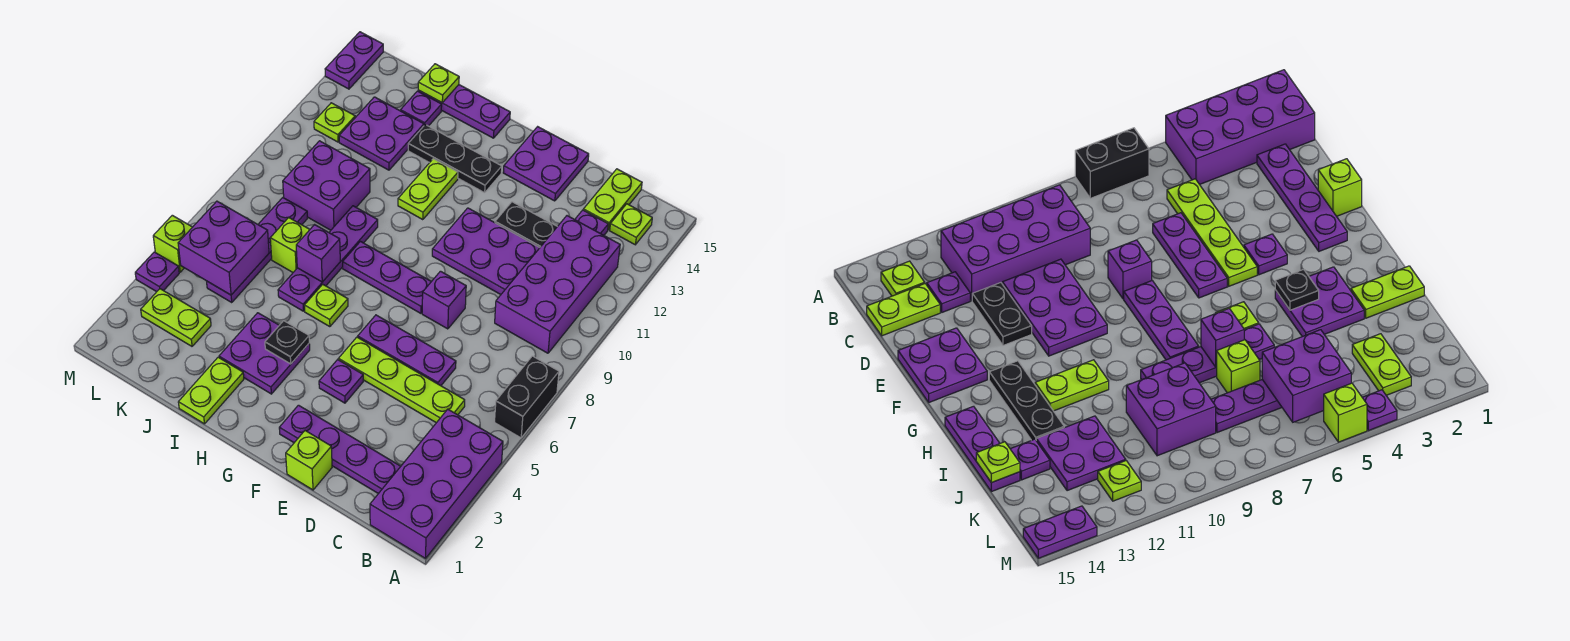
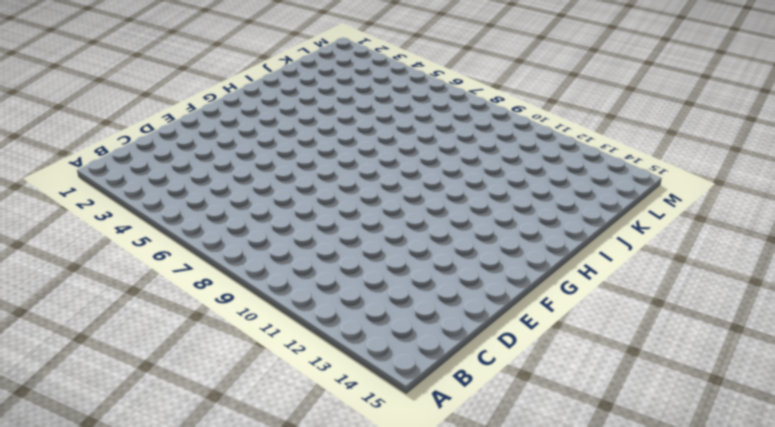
none -> purple 2x4 brick [370,409,503,558]
none -> black 1x2 brick [495,356,559,438]
none -> purple 2x4 brick [495,216,620,353]
none -> lime 1x1 plate [610,204,652,245]

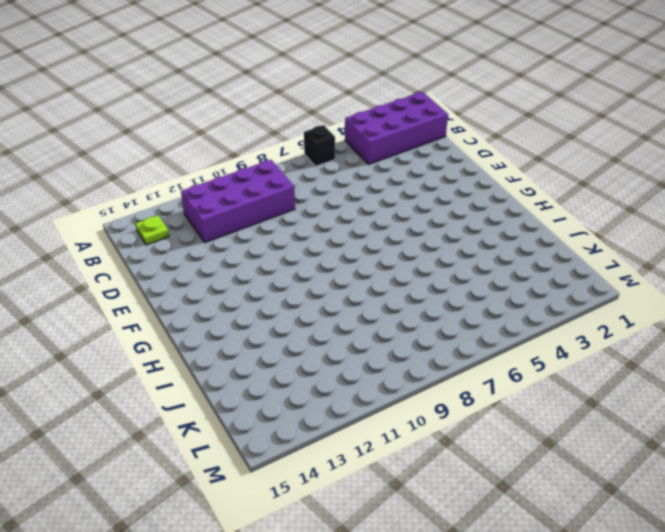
black 1x1 brick [304,125,335,166] -> black 1x2 brick [495,356,559,438]
none -> purple 1x4 plate [279,405,401,494]
none -> lime 1x4 plate [339,337,465,423]
none -> purple 1x1 plate [575,210,608,235]
none -> lime 1x2 plate [583,169,642,230]

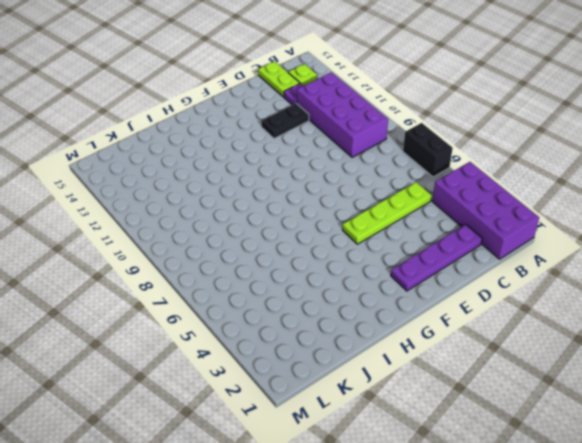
none -> purple 1x3 plate [358,315,456,386]
none -> purple 2x3 plate [432,208,540,295]
none -> lime 1x1 brick [286,431,332,490]
none -> purple 1x1 brick [422,271,466,329]

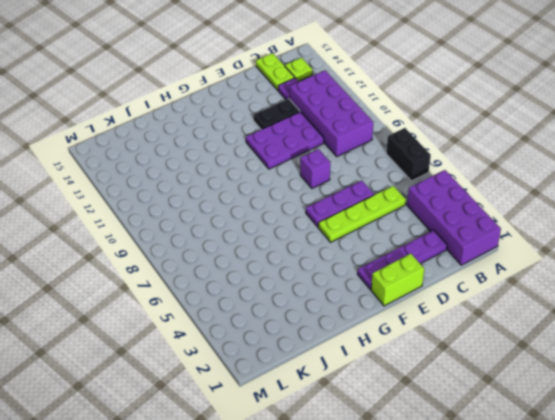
lime 1x2 brick [371,254,424,306] -> lime 1x1 brick [286,431,332,490]
none -> purple 2x2 plate [503,127,589,201]
none -> purple 1x1 plate [319,360,363,403]
none -> purple 1x3 plate [343,242,431,313]
none -> black 1x3 plate [408,125,502,193]

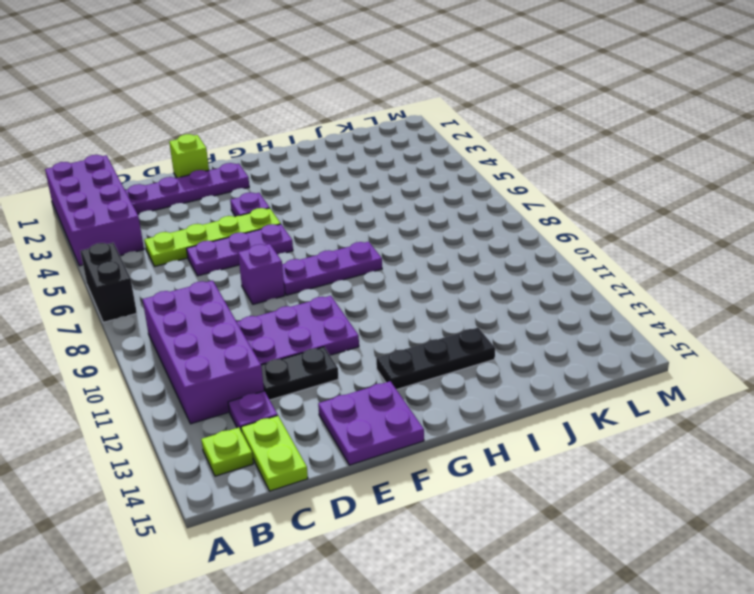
none -> purple 2x2 plate [219,313,310,394]
none -> lime 1x1 plate [304,284,348,327]
none -> lime 1x2 plate [398,159,458,220]
none -> purple 1x3 plate [418,85,510,138]

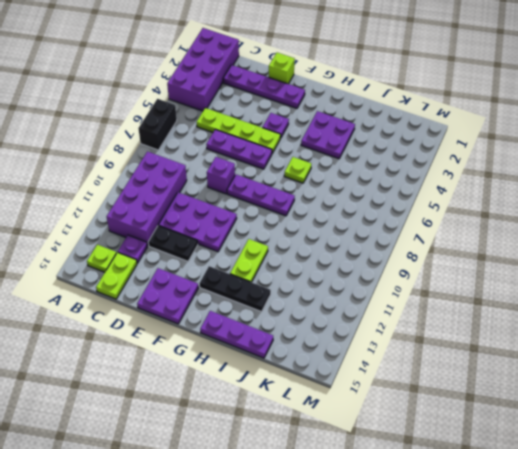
none -> lime 1x2 plate [178,357,244,424]
none -> purple 1x4 plate [278,206,378,311]
none -> lime 1x1 brick [270,218,310,272]
none -> purple 2x2 brick [283,141,370,230]

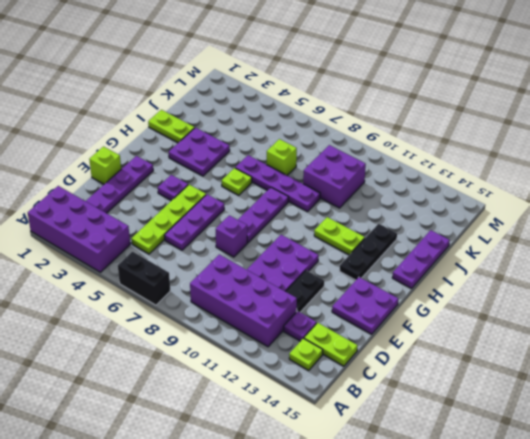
none -> purple 2x2 plate [339,97,424,170]
none -> purple 1x1 plate [401,91,442,126]
none -> lime 1x2 plate [141,289,211,346]
none -> purple 1x4 plate [207,198,307,302]

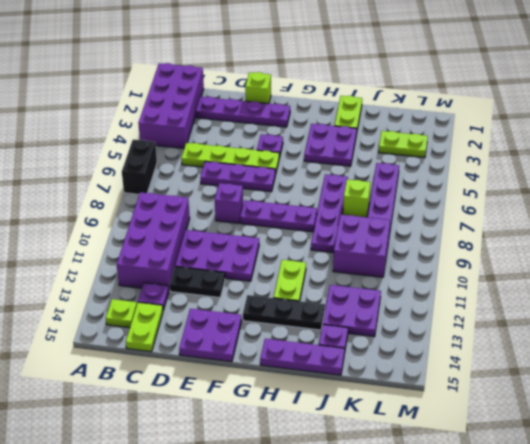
none -> lime 1x1 plate [304,284,348,327]
none -> lime 1x1 plate [314,103,355,142]
none -> purple 1x1 plate [135,252,179,292]
none -> lime 1x1 brick [153,215,192,272]

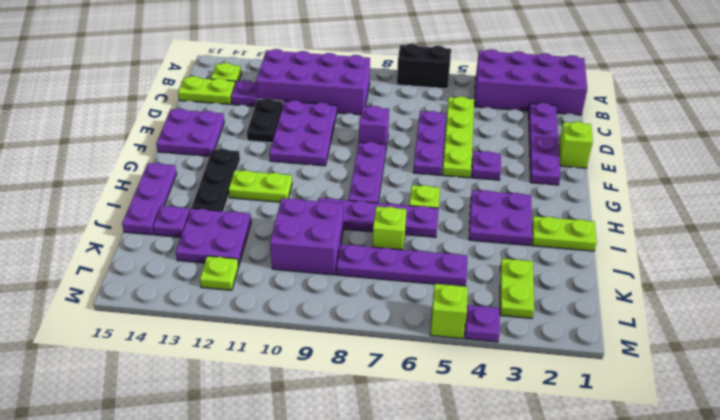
none -> purple 1x2 plate [325,32,383,89]
none -> black 1x1 plate [265,321,309,364]
none -> purple 1x1 brick [296,225,340,282]
none -> lime 1x1 plate [418,64,459,103]

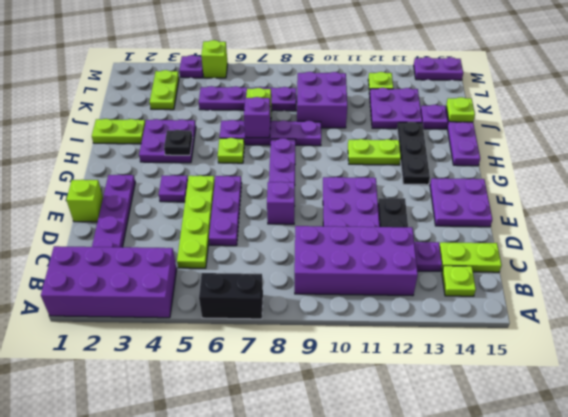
none -> purple 2x2 brick [178,201,269,295]

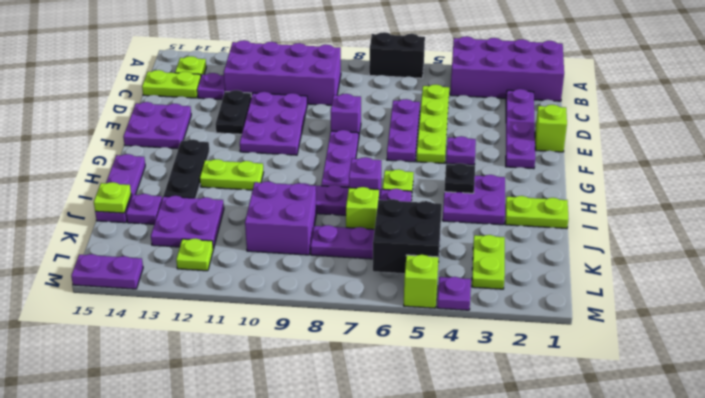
black 2x2 brick [373,199,442,273] -> purple 2x2 brick [178,201,269,295]

